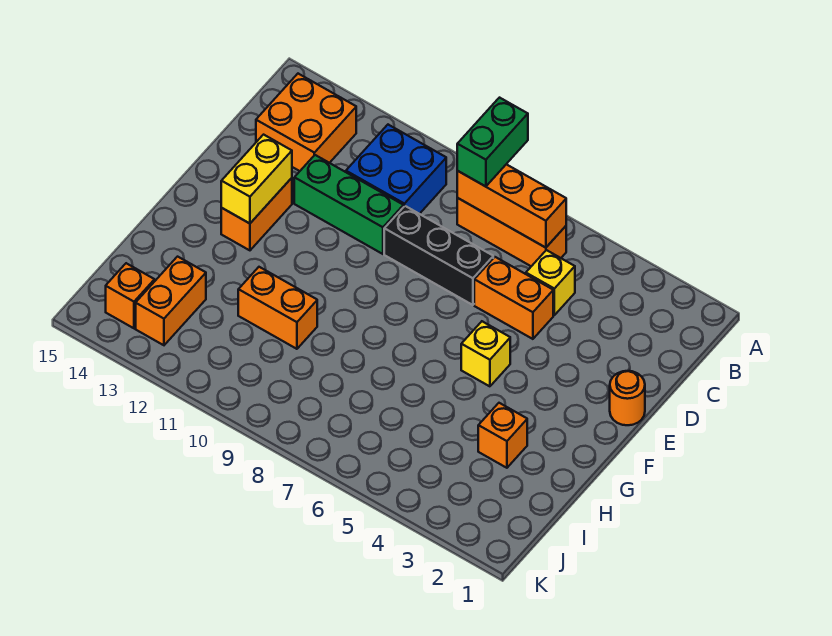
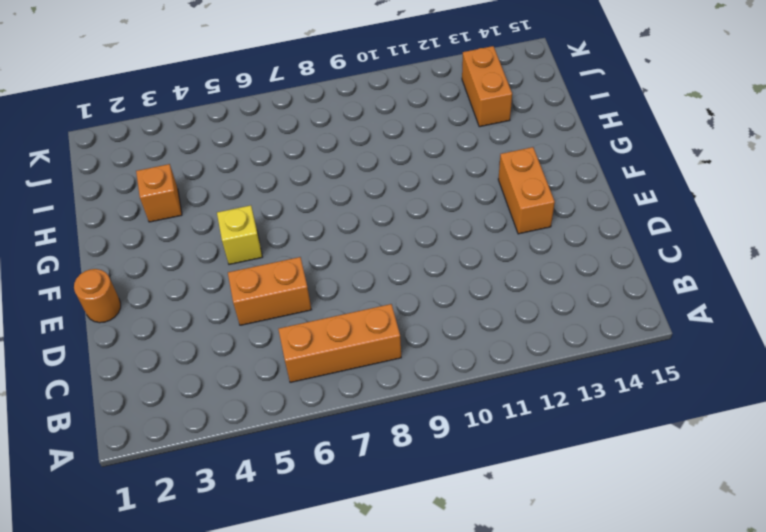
none -> blue 2x2 brick [346,125,446,214]
none -> orange 2x2 brick [256,74,356,171]
none -> yellow 1x1 brick [526,250,575,315]

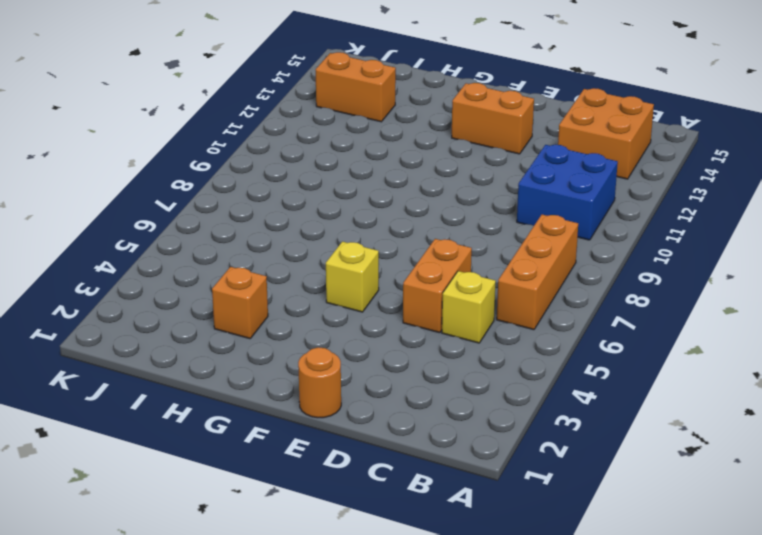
none -> black 1x3 brick [384,206,493,305]
none -> green 1x3 brick [294,155,403,254]
none -> orange 1x2 brick [238,267,317,349]

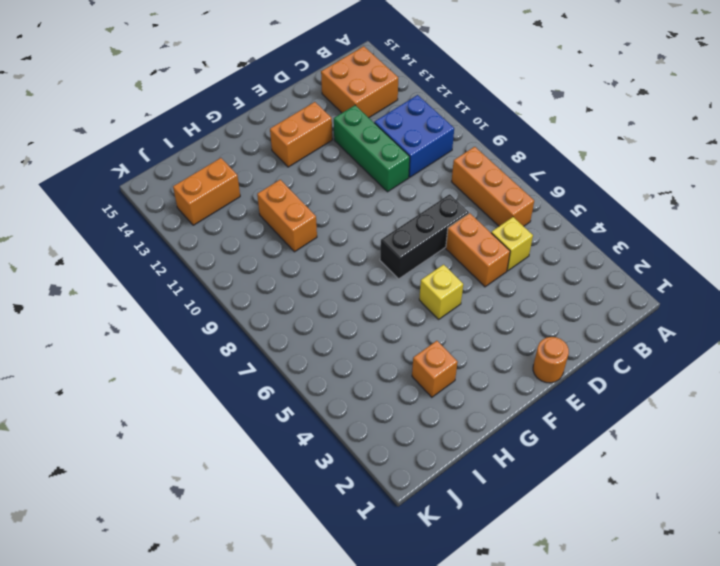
black 1x3 brick [380,194,469,279] -> black 1x3 brick turned to [384,206,493,305]
none -> orange 1x1 brick [106,263,155,328]
none -> orange 1x3 brick [457,164,566,248]
none -> yellow 1x2 brick [221,135,292,223]

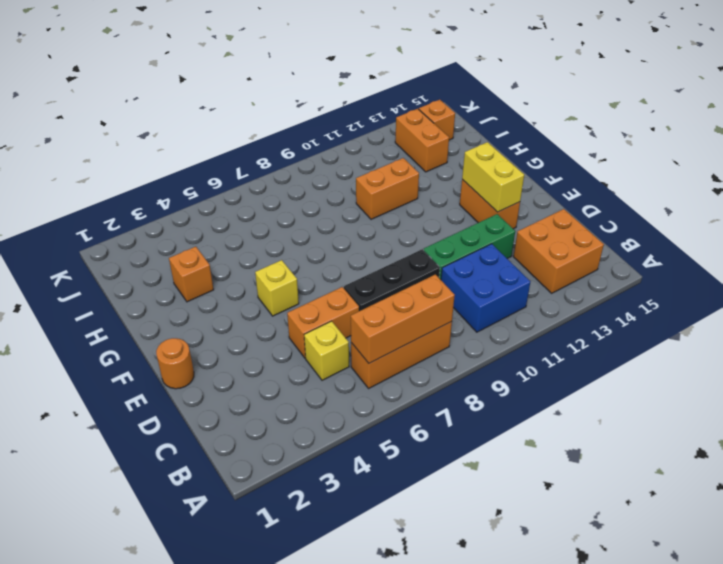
none -> green 1x2 brick [457,98,528,187]

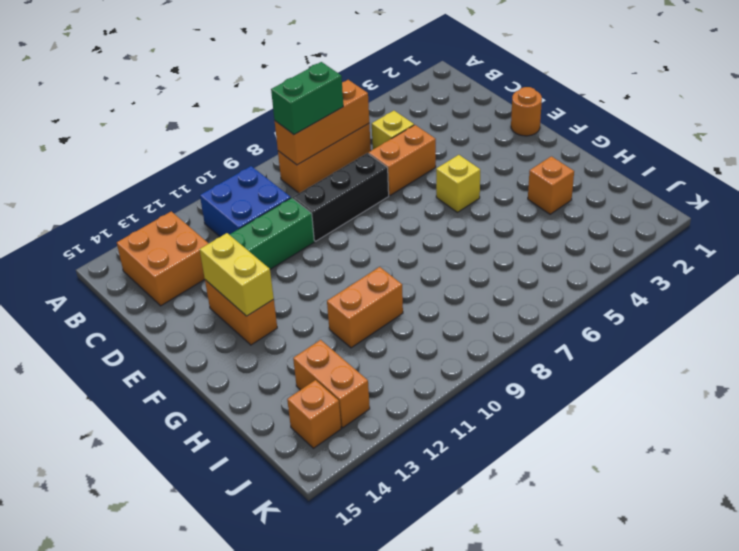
green 1x2 brick [271,62,343,135] -> green 1x2 brick turned to [457,98,528,187]

